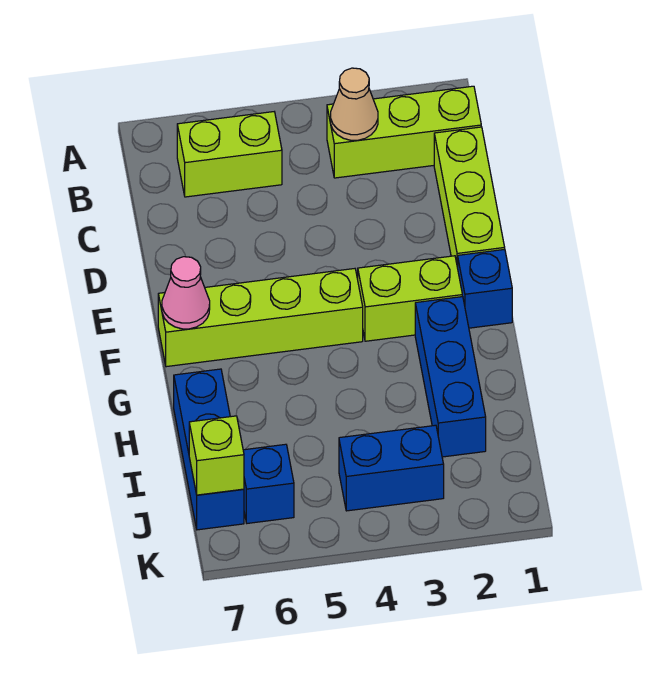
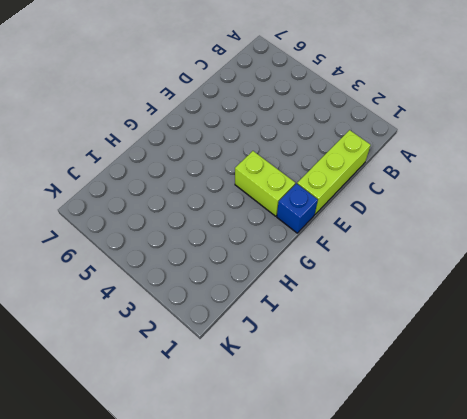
none -> lime 1x3 brick [327,86,481,178]
none -> lime 1x2 brick [177,112,282,197]
none -> lime 1x4 brick [158,269,363,367]

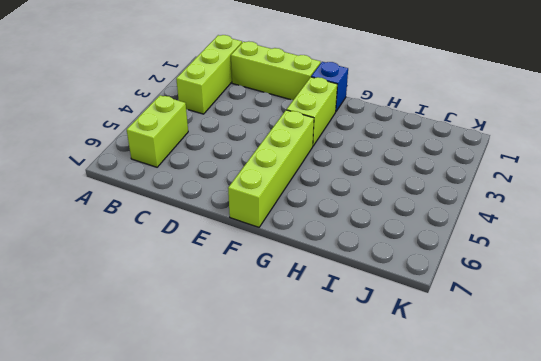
none -> blue 1x3 brick [415,297,486,457]
none -> blue 1x3 brick [174,369,244,530]
none -> blue 1x2 brick [339,425,444,511]

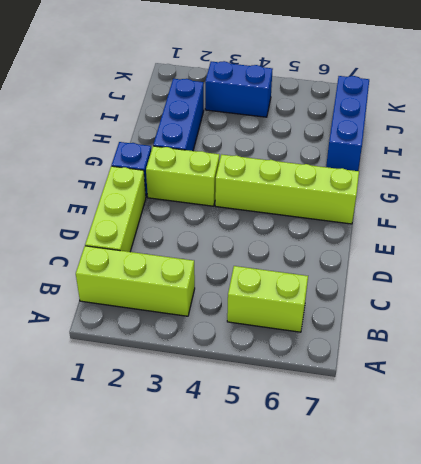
none -> blue 1x1 brick [243,444,294,523]
none -> tan 1x1 cone [331,68,378,140]
none -> pink 1x1 cone [162,257,210,329]

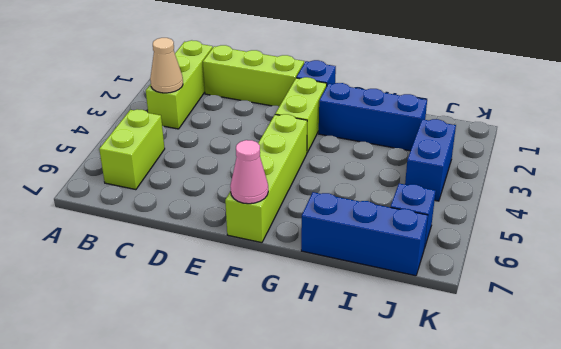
none -> lime 1x1 brick [189,416,244,495]

